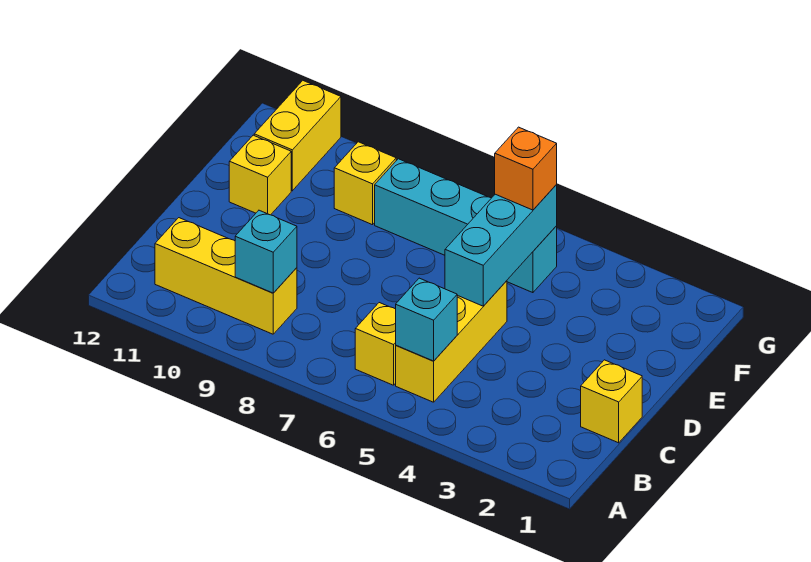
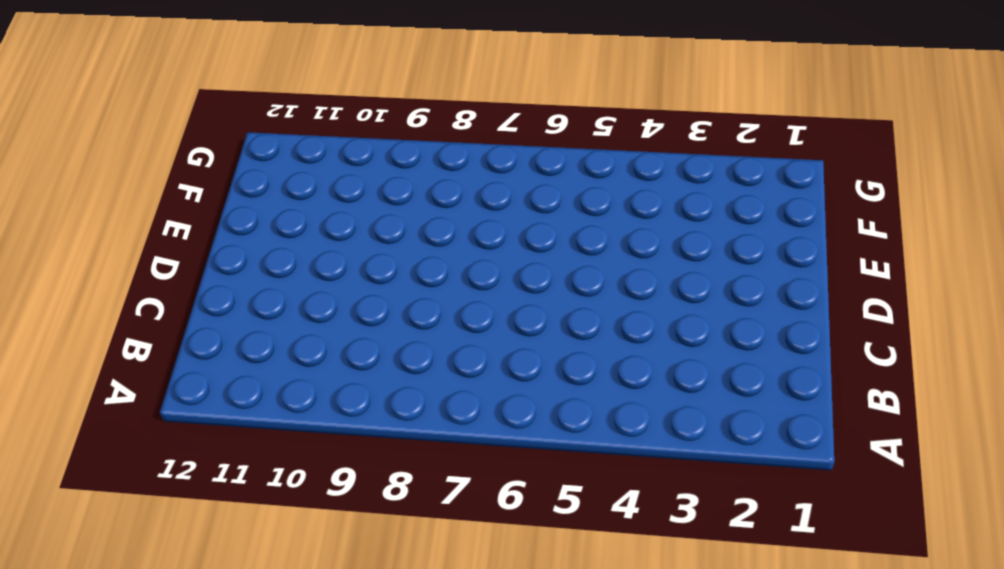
none -> yellow 1x3 brick [396,281,507,402]
none -> yellow 1x1 brick [355,303,396,385]
none -> yellow 1x3 brick [155,218,297,334]

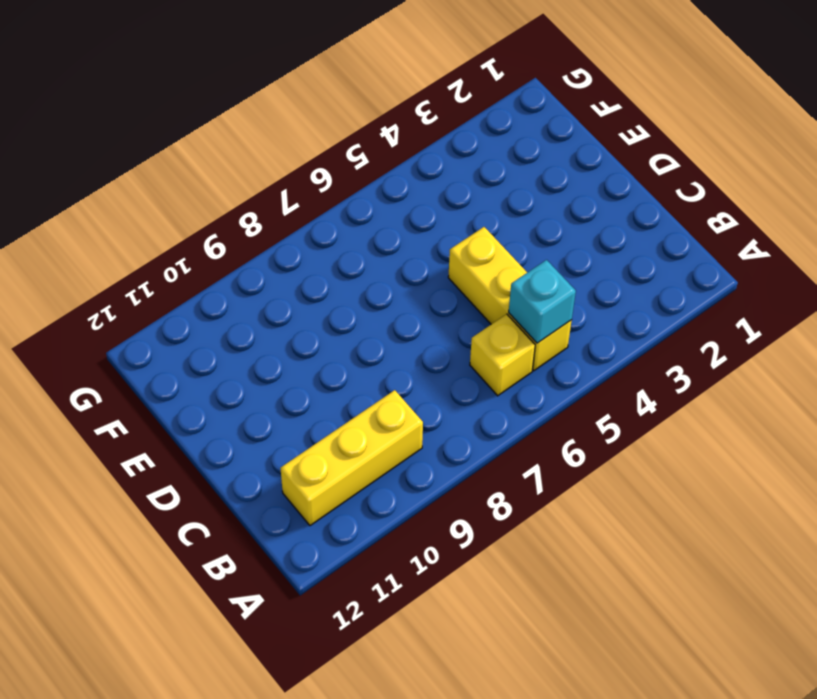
none -> yellow 1x1 brick [581,360,642,443]
none -> yellow 1x1 brick [229,135,291,215]
none -> cyan 1x4 brick [375,159,557,293]

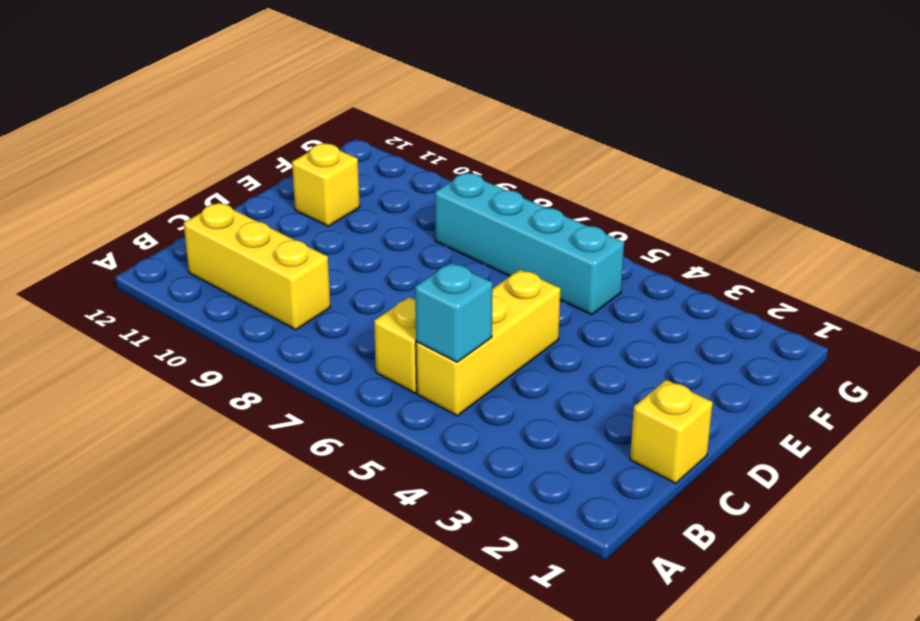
none -> yellow 1x1 brick [334,142,396,225]
none -> yellow 1x2 brick [254,81,341,191]
none -> cyan 1x1 brick [235,210,297,293]

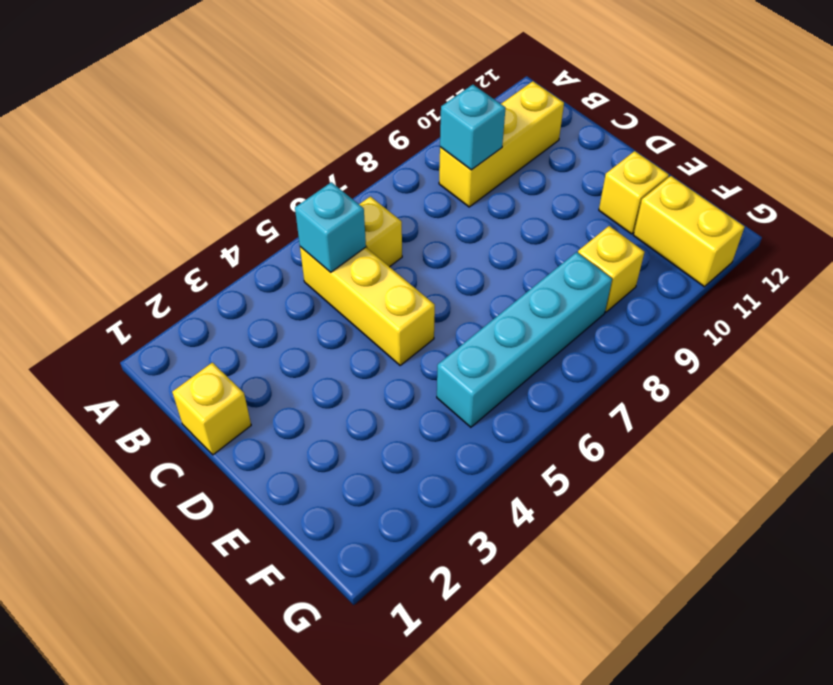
none -> cyan 1x3 brick [445,185,557,306]
none -> orange 1x1 brick [495,127,557,210]

